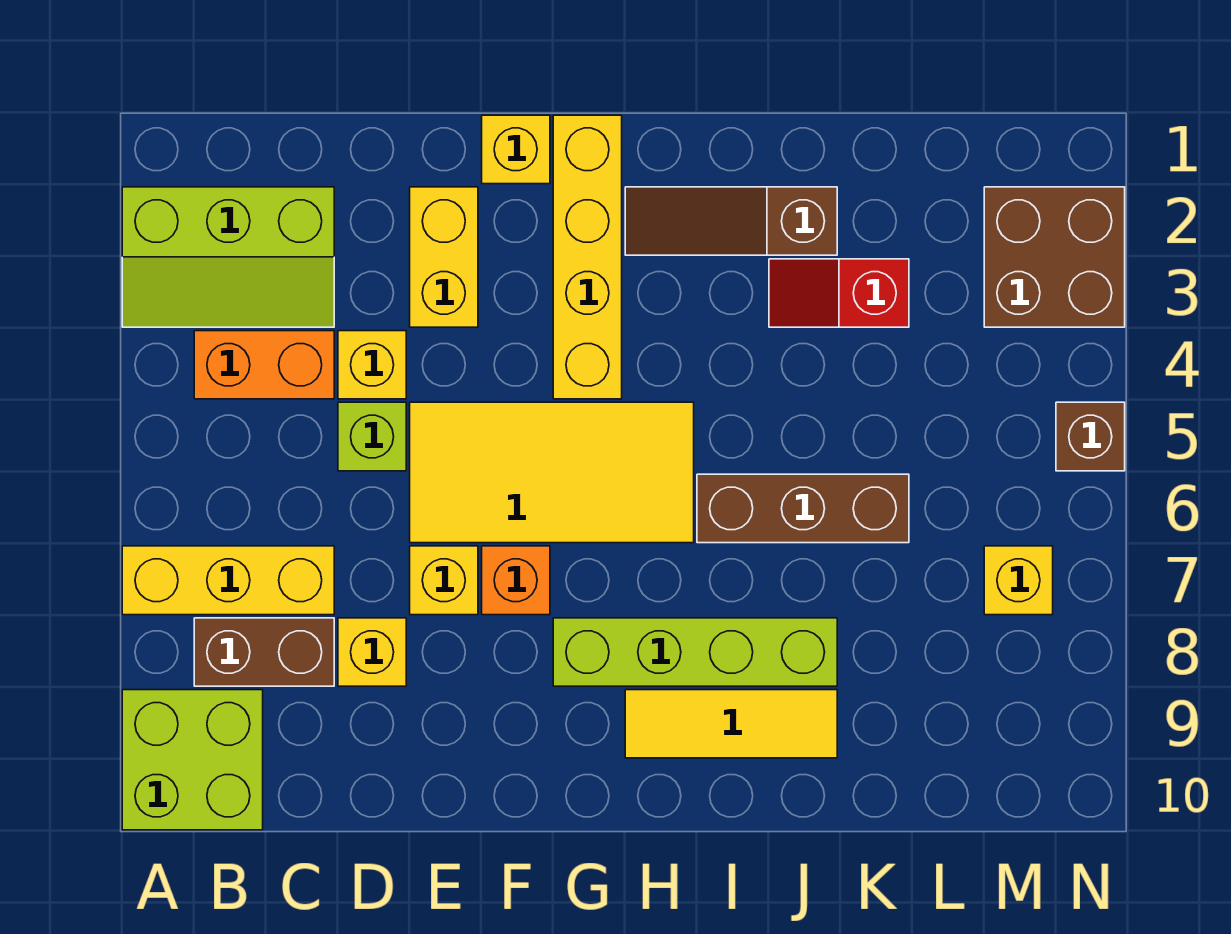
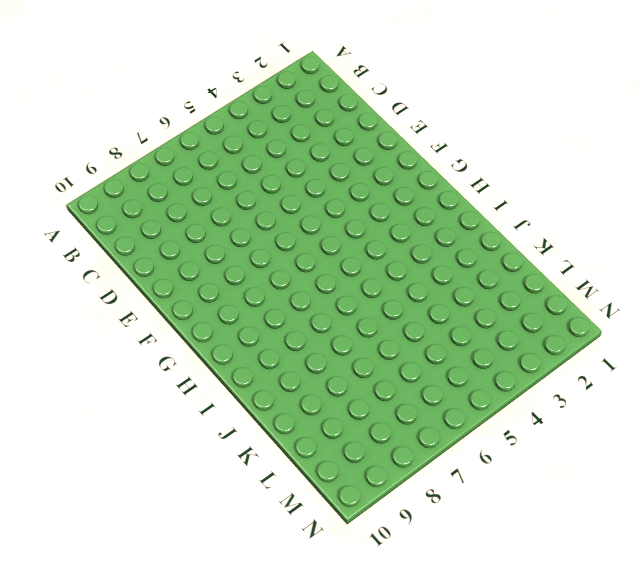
none -> lime 2x3 slope [122,187,334,327]
none -> yellow 1x3 brick [122,546,334,615]
none -> lime 2x2 brick [122,690,263,830]

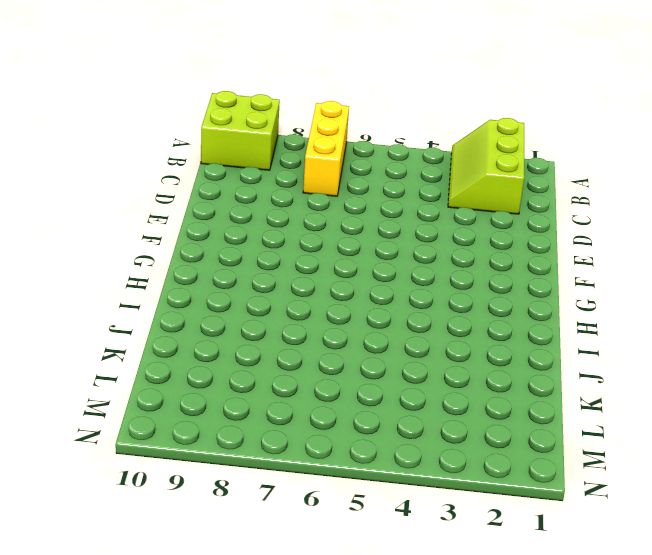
none -> orange 1x2 brick [194,331,334,399]
none -> brown 1x2 brick [194,618,334,686]
none -> yellow 1x1 brick [338,331,406,399]

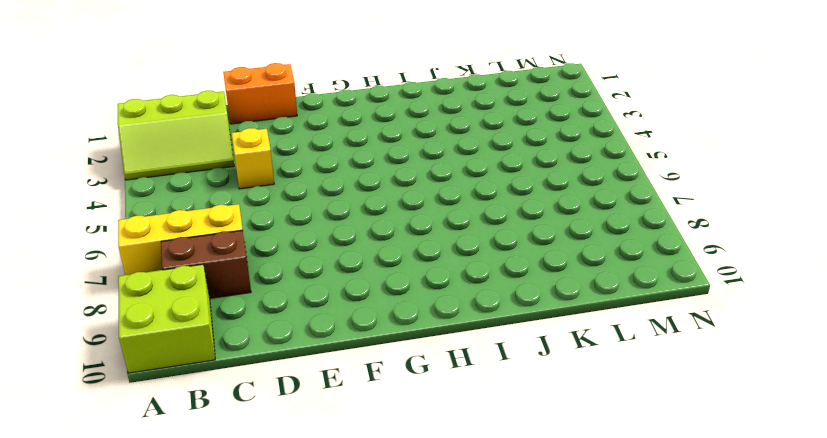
orange 1x2 brick [223,63,297,124] -> orange 1x2 brick moved to [194,331,334,399]
none -> lime 1x1 brick [338,402,406,471]
none -> yellow 1x1 brick [338,618,406,686]
none -> yellow 1x2 brick [410,187,478,327]

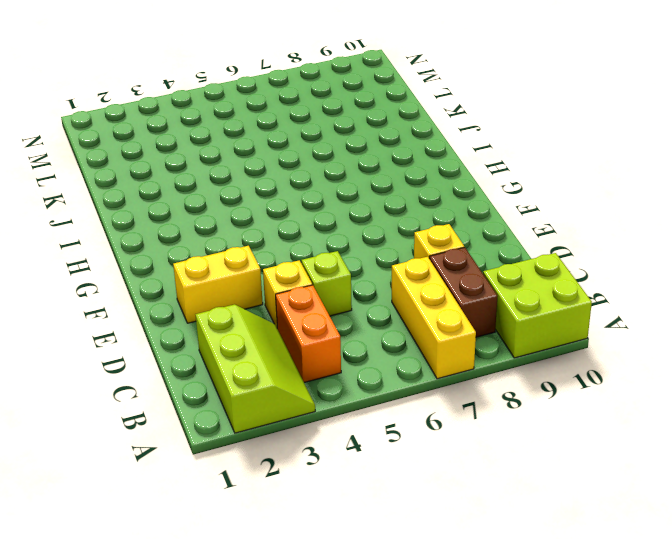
none -> yellow 2x4 tile [410,402,694,543]
none -> yellow 1x1 brick [410,546,478,615]
none -> yellow 1x1 brick [482,115,550,184]

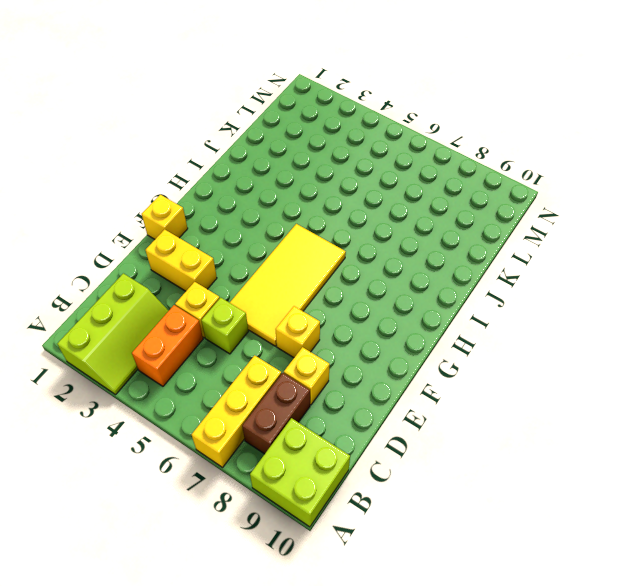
none -> orange 1x1 brick [482,546,550,615]
none -> yellow 1x4 brick [553,115,622,399]
none -> lime 1x4 brick [553,618,837,686]

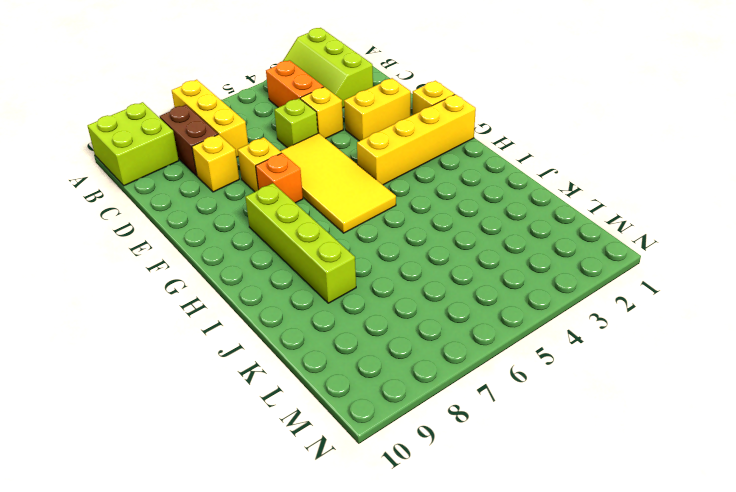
none -> brown 1x3 slope [625,187,837,255]
none -> yellow 1x3 tile [625,690,837,758]
none -> brown 1x3 brick [697,474,909,543]

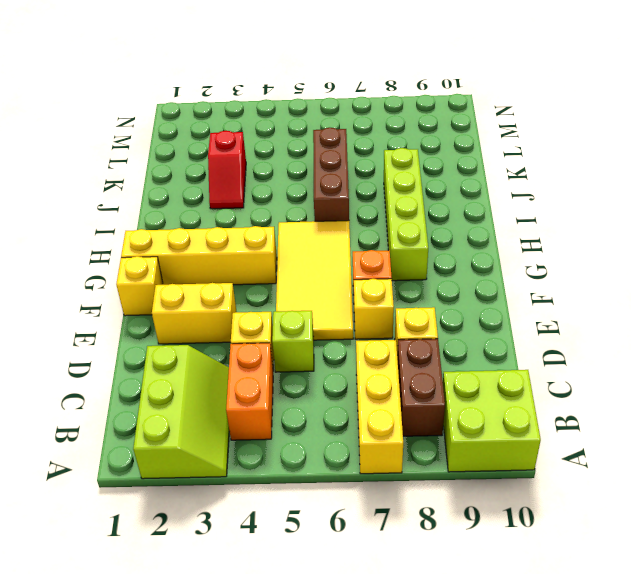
none -> brown 1x3 slope [625,187,837,255]
none -> yellow 1x3 tile [625,690,837,758]
none -> brown 2x2 brick [984,187,1125,327]

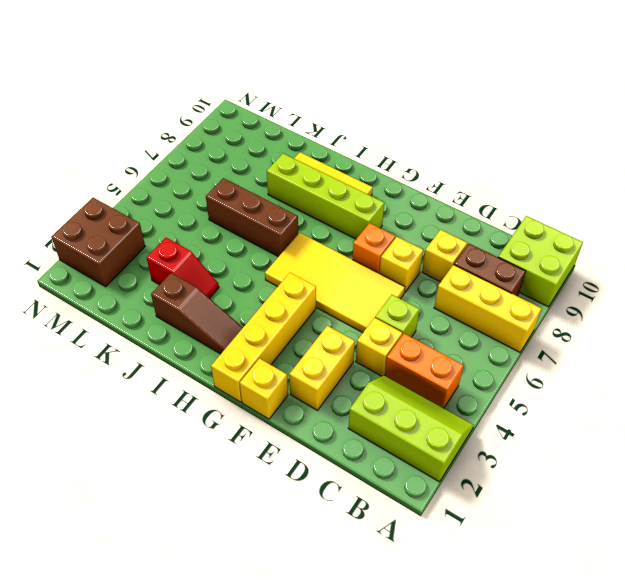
none -> yellow 1x1 brick [984,546,1053,615]
none -> brown 1x1 brick [1056,402,1125,471]

